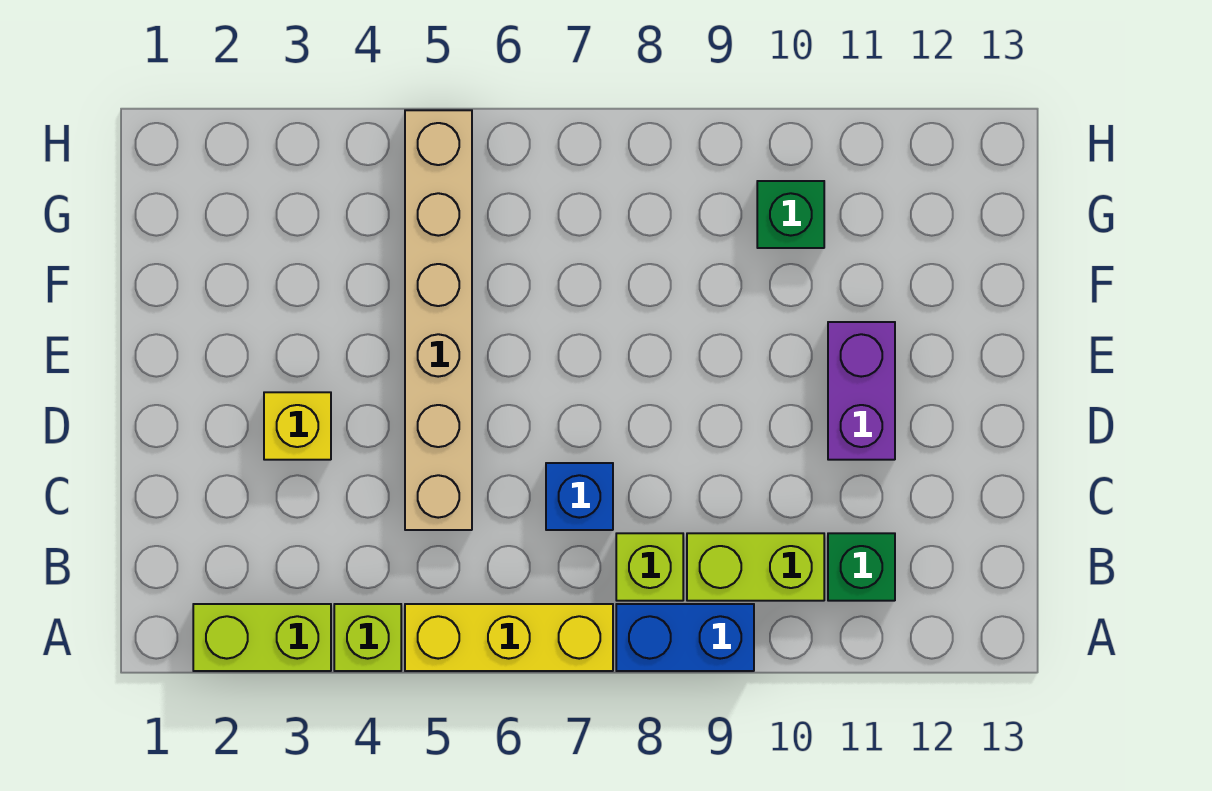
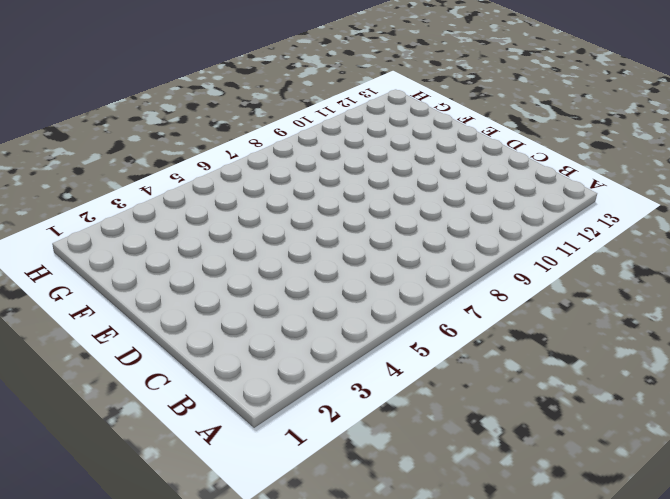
none -> lime 1x2 brick [193,604,331,671]
none -> lime 1x1 brick [334,604,401,671]
none -> yellow 1x3 brick [405,604,613,671]

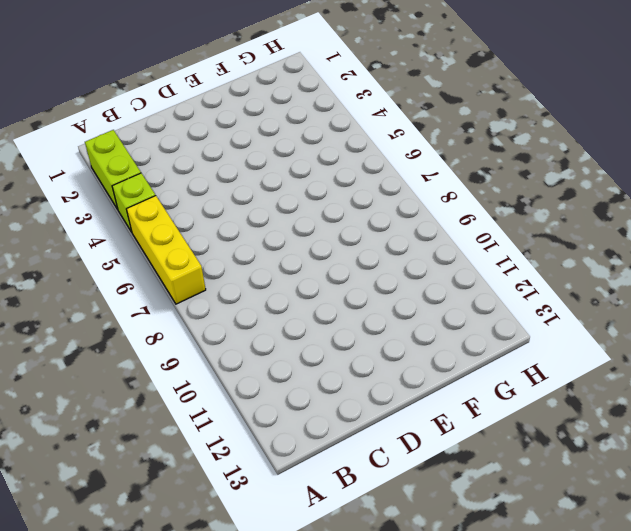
none -> blue 1x2 brick [616,604,754,671]
none -> lime 1x1 brick [616,533,683,601]
none -> lime 1x2 brick [687,533,824,601]

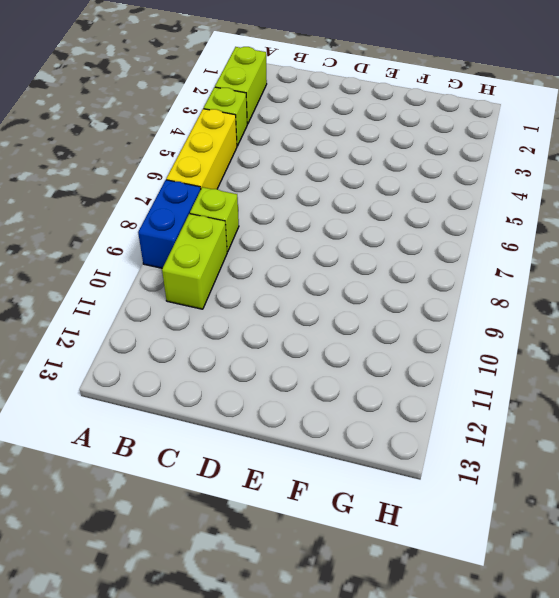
none -> green 1x1 brick [828,533,895,601]
none -> tan 1x6 brick [405,110,472,530]
none -> blue 1x1 brick [546,463,613,530]

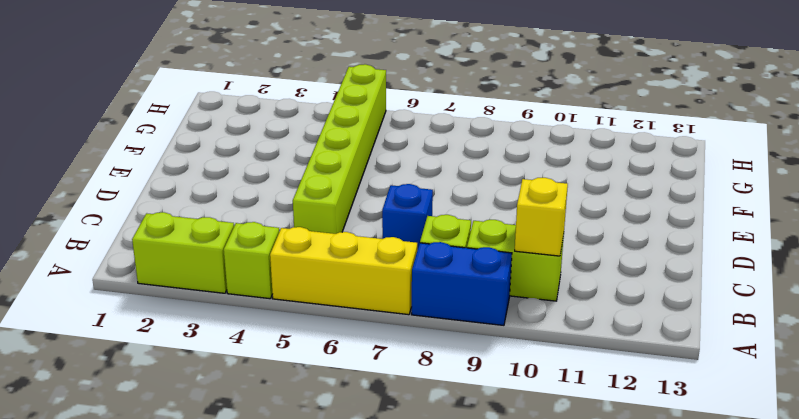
yellow 1x1 brick [515,178,568,256] -> yellow 1x1 brick moved to [264,392,331,460]
lime 1x6 brick [293,64,386,234] -> tan 1x6 brick [405,110,472,530]
none -> green 1x1 brick [828,533,895,601]
none -> purple 1x2 brick [828,322,895,460]
none -> green 1x1 brick [757,181,824,248]

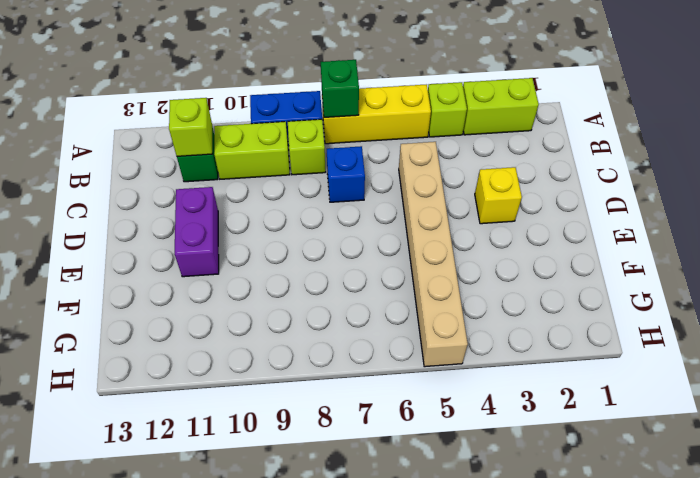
green 1x1 brick [321,60,359,117] -> green 1x1 brick moved to [757,181,824,248]
lime 1x1 brick [169,98,212,156] -> none

